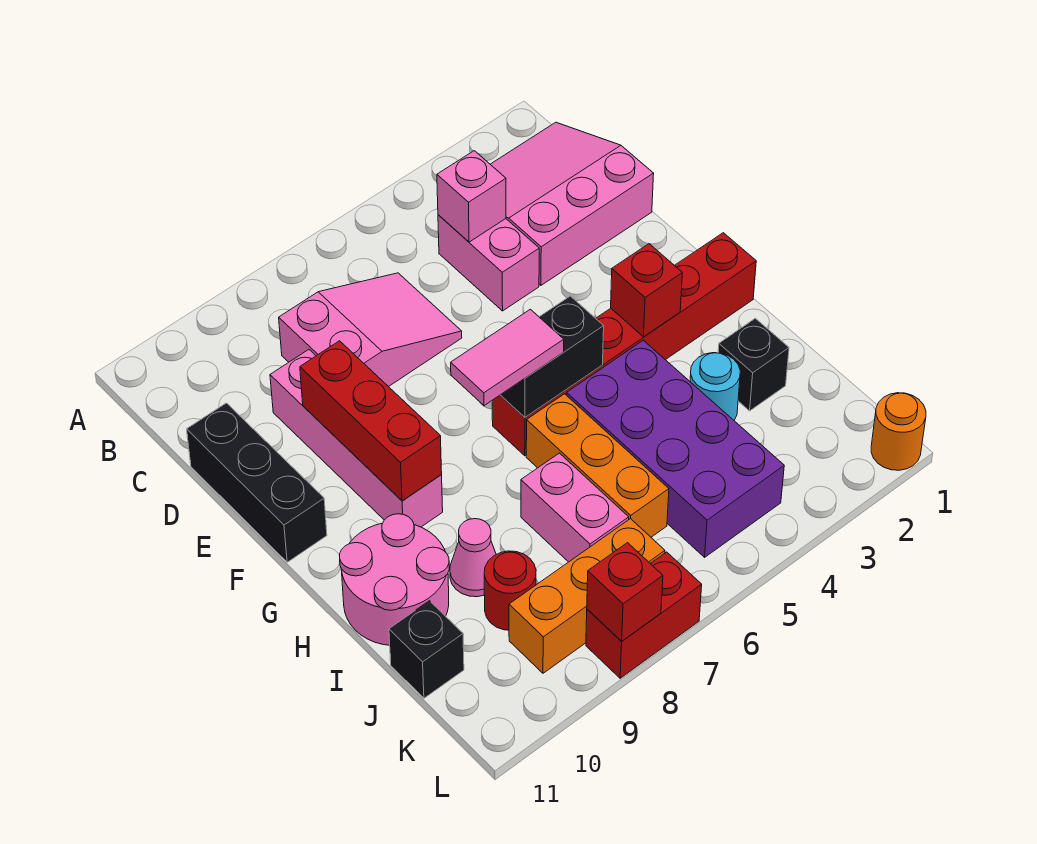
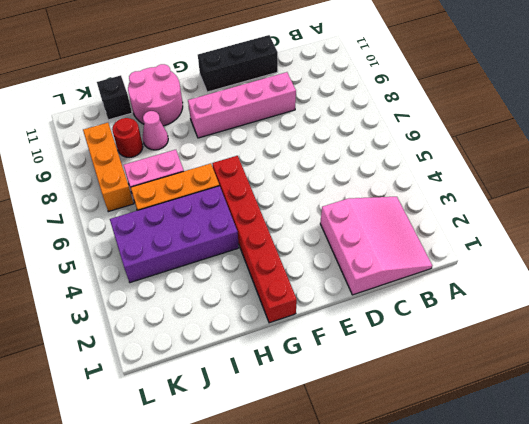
none -> pink 1x2 brick [438,215,539,311]
none -> pink 2x3 slope [279,273,462,387]
none -> black 1x1 brick [718,318,789,411]

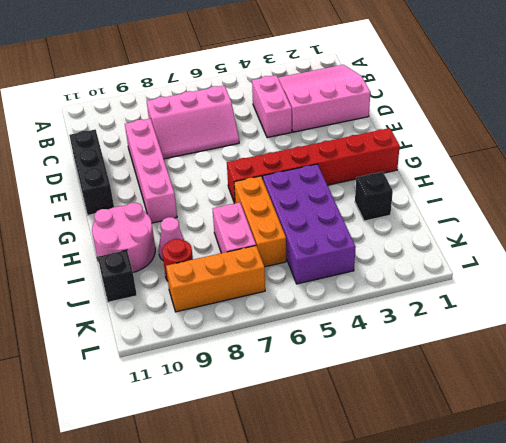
pink 2x3 slope [147,86,239,159] -> pink 2x3 slope turned to [279,273,462,387]
none -> cyan 1x1 round brick [690,353,740,420]
none -> orange 1x1 round brick [871,393,926,470]
none -> red 1x2 brick [586,552,702,678]

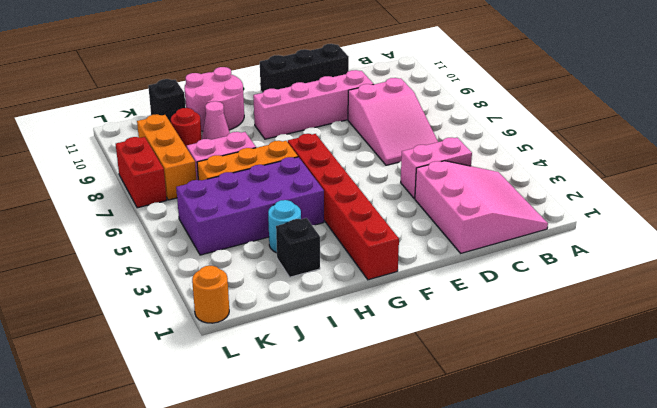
none -> pink 1x1 brick [437,151,506,242]
none -> red 1x3 brick [300,341,442,501]
none -> red 1x1 brick [611,244,682,337]

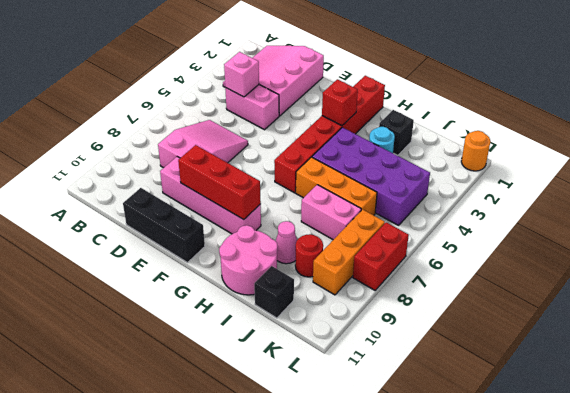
none -> black 1x2 brick [501,296,604,417]
none -> red 1x1 brick [587,543,663,641]
none -> pink 1x2 tile [451,309,564,406]

